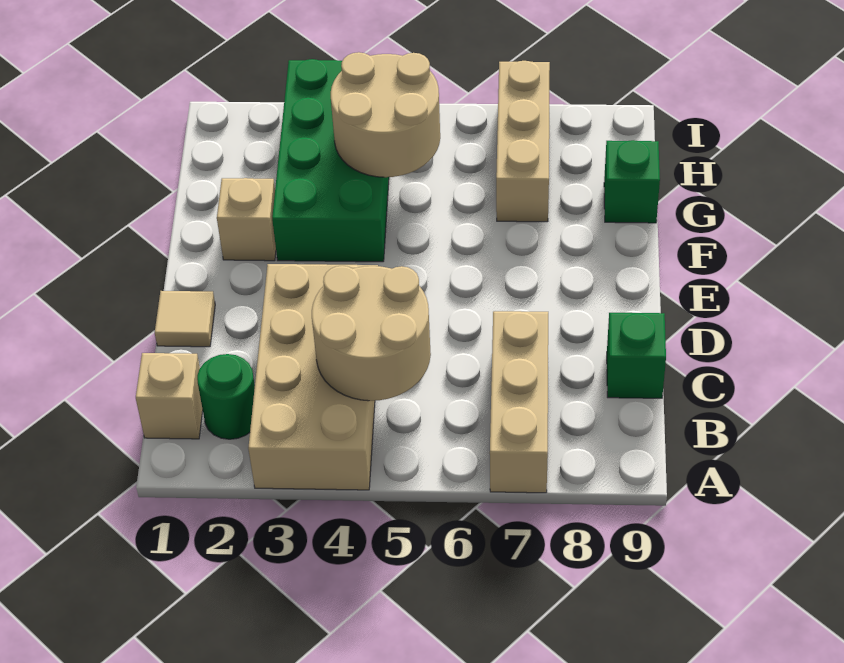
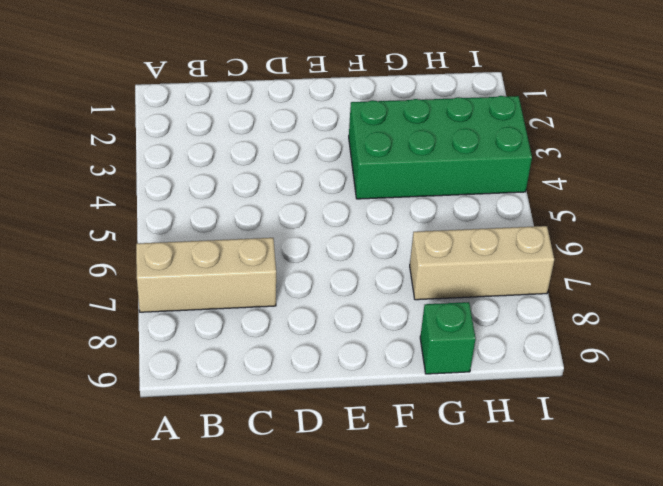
none -> tan 2x4 brick [248,264,378,490]
none -> tan 1x1 brick [136,353,203,439]
none -> green 1x1 round brick [197,354,255,439]

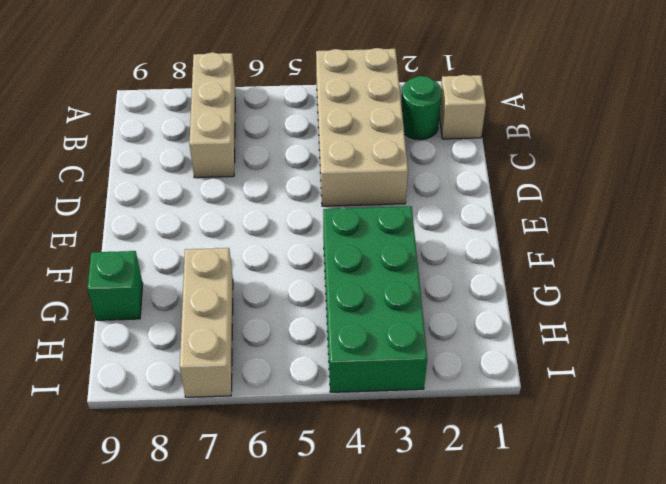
none -> green 1x1 brick [607,313,666,398]
none -> tan 1x1 tile [155,291,215,347]
none -> tan 1x1 brick [217,178,276,261]

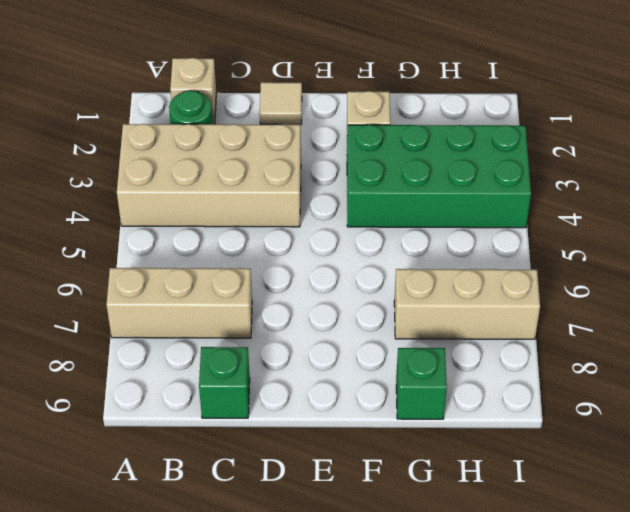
none -> tan 2x2 round brick [312,266,431,401]
none -> tan 2x2 round brick [331,52,440,177]

